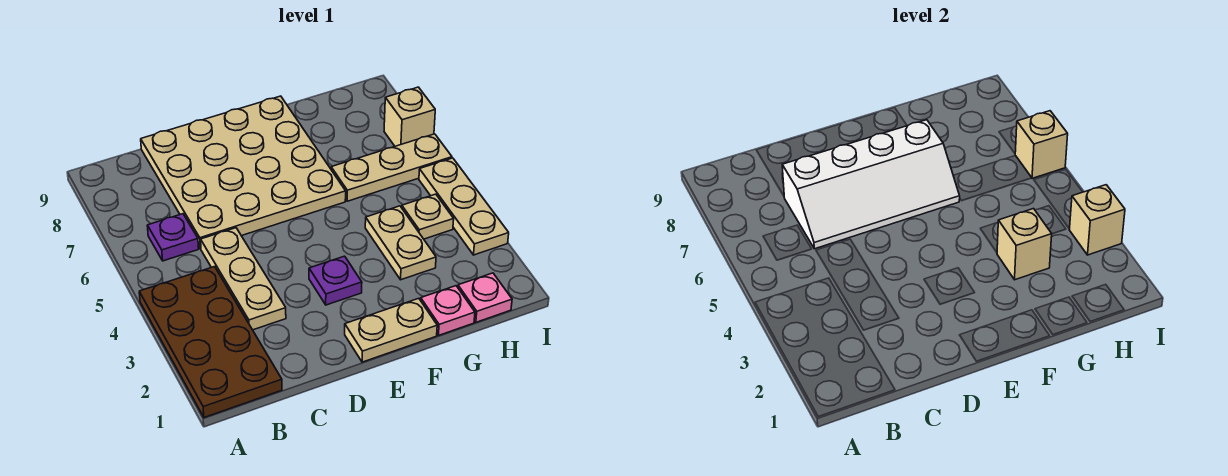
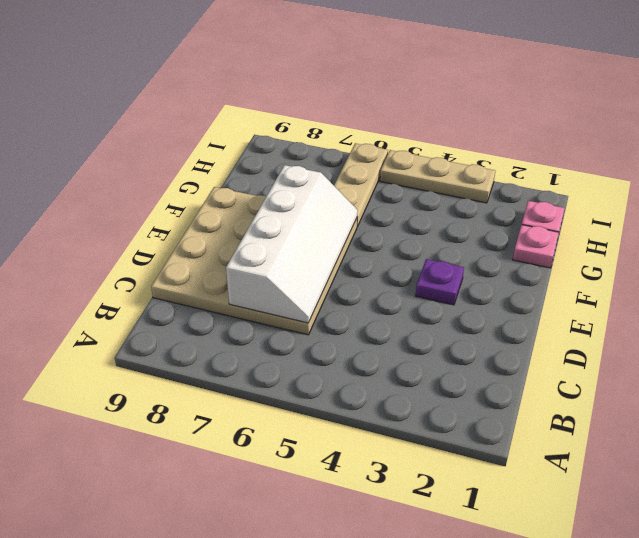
none -> brown 2x4 plate [139,267,282,417]
none -> purple 1x1 plate [147,214,199,261]
none -> tan 1x3 plate [201,228,286,330]

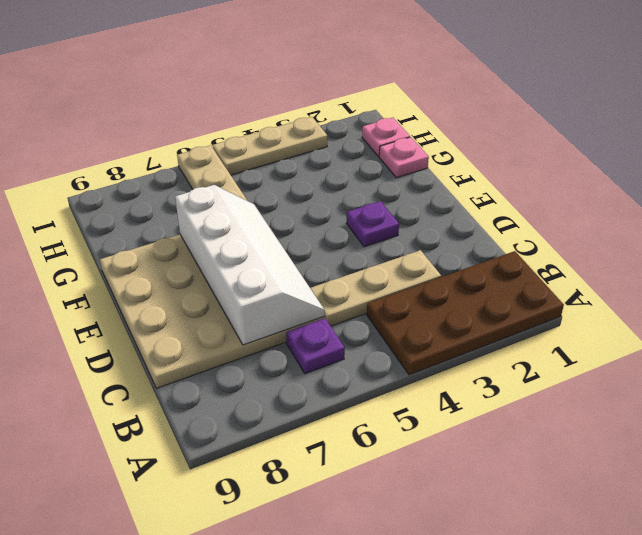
none -> tan 1x2 plate [345,298,437,362]
none -> tan 1x2 plate [365,206,436,280]
none -> tan 1x1 plate [402,194,454,239]

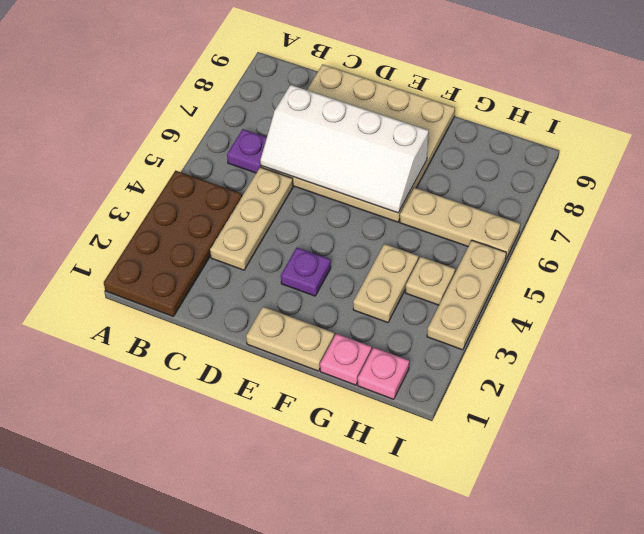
none -> tan 1x1 brick [384,87,435,146]
none -> tan 1x1 brick [997,209,1052,280]
none -> tan 1x1 brick [1070,185,1125,255]

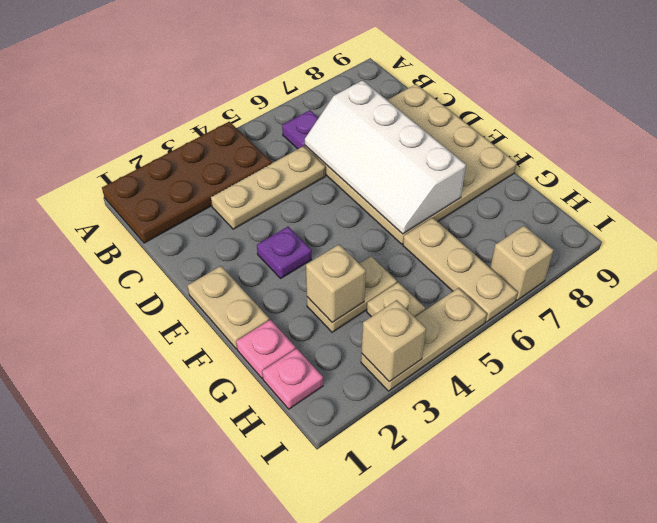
none -> tan 1x1 brick [1015,111,1068,178]

